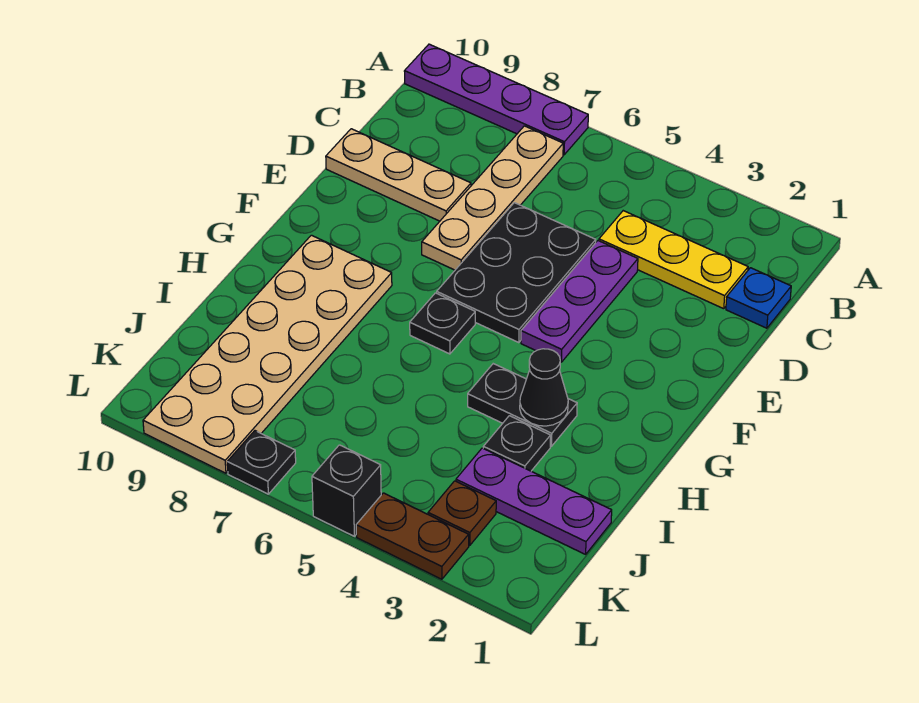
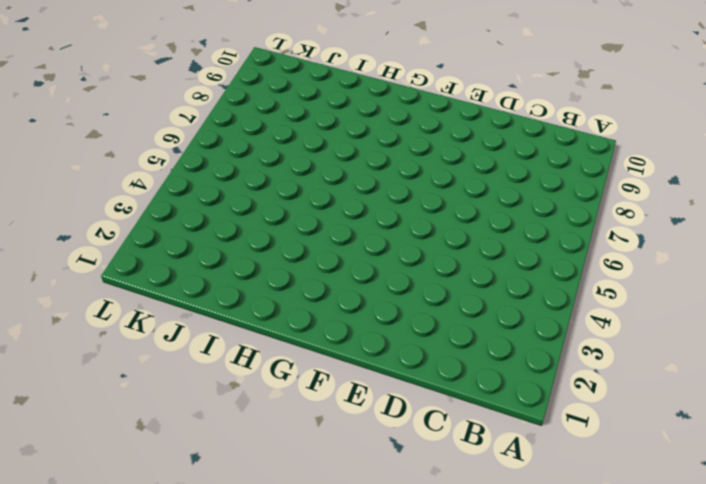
none -> purple 1x4 plate [404,44,588,155]
none -> tan 1x4 plate [422,126,563,270]
none -> blue 1x1 plate [726,268,791,328]

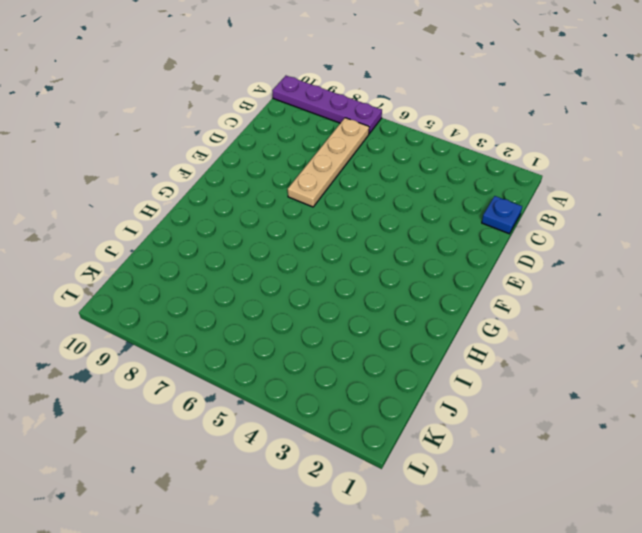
none -> yellow 1x3 plate [599,211,748,309]
none -> purple 1x3 plate [521,241,638,362]
none -> black 2x3 plate [437,203,596,343]

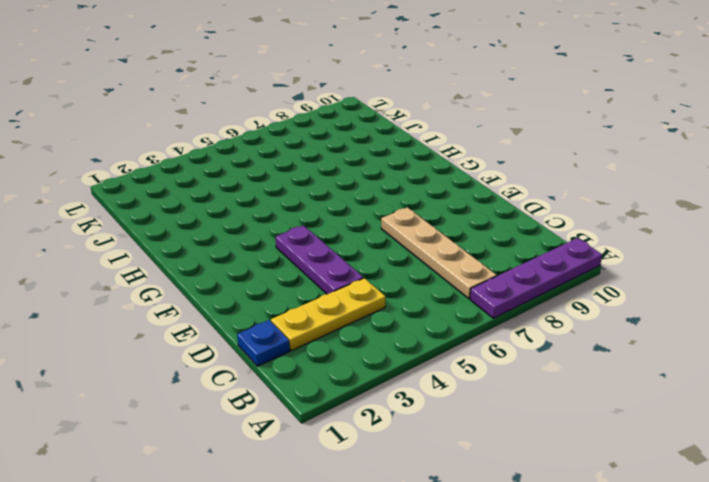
none -> black 2x3 plate [437,203,596,343]
none -> tan 1x3 plate [326,129,471,221]
none -> black 1x1 plate [410,293,475,354]

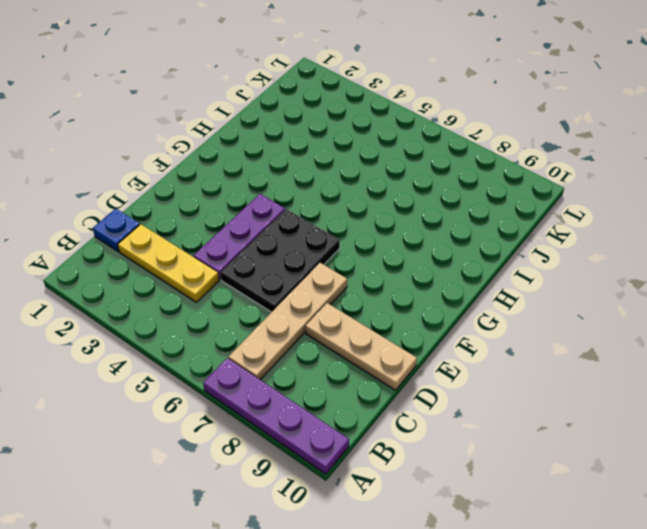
none -> black 1x1 plate [410,293,475,354]
none -> tan 2x6 plate [143,235,392,473]
none -> black 1x2 plate [468,364,577,446]

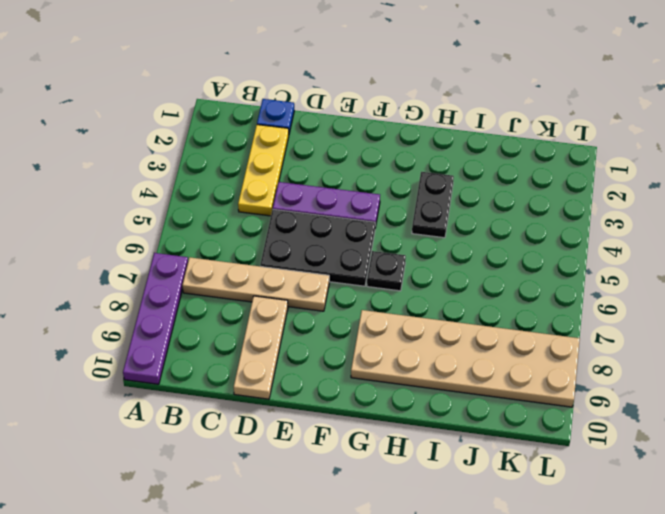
none -> black 1x1 plate [483,416,551,471]
none -> purple 1x3 plate [456,448,612,554]
none -> brown 1x1 plate [428,481,496,545]

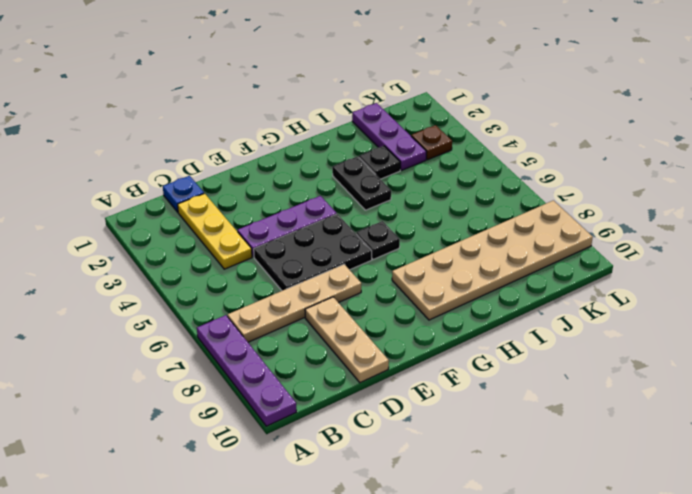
none -> brown 1x2 plate [356,493,469,579]
none -> black 1x1 brick [312,445,381,536]
none -> black 1x1 plate [227,431,296,494]

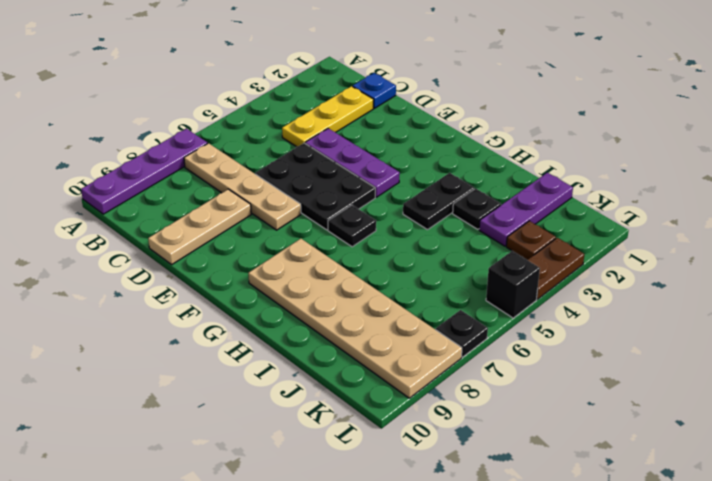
none -> black 1x1 cone [520,349,568,426]

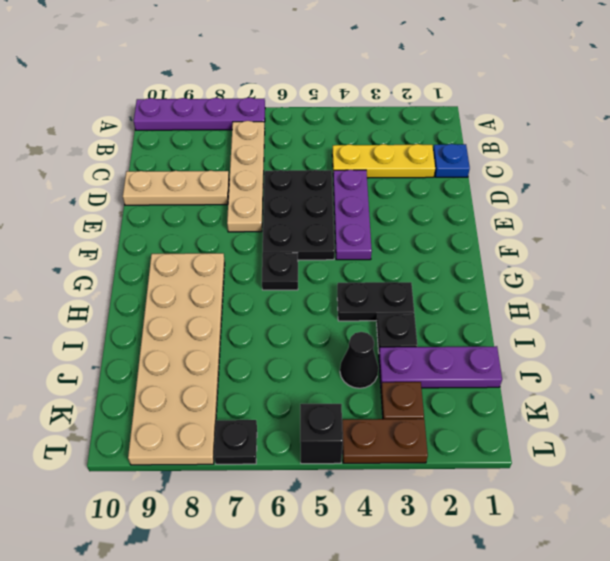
black 1x1 cone [340,332,378,388] -> black 1x1 cone moved to [520,349,568,426]

